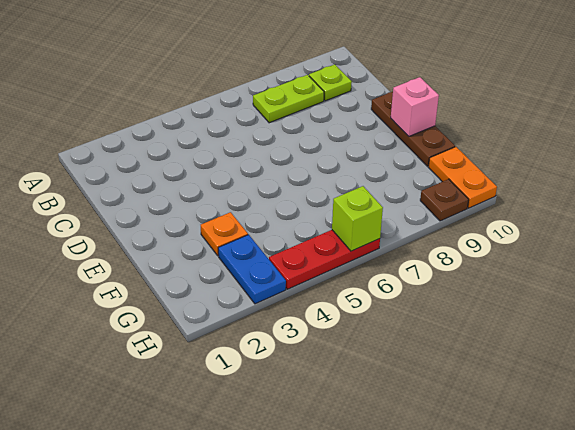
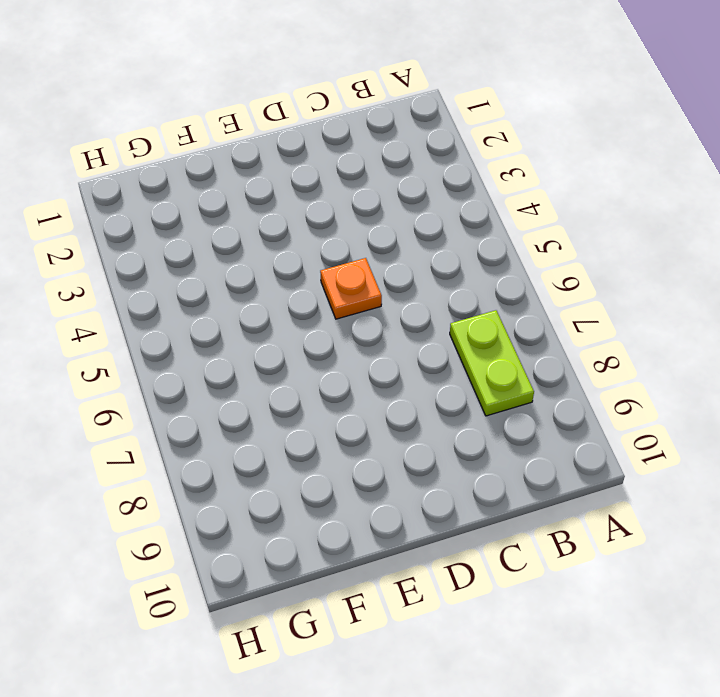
orange 1x1 plate [320,258,382,319] -> orange 1x1 plate moved to [201,212,248,256]
none -> lime 1x1 plate [309,64,352,101]
none -> brown 1x3 plate [371,92,455,166]

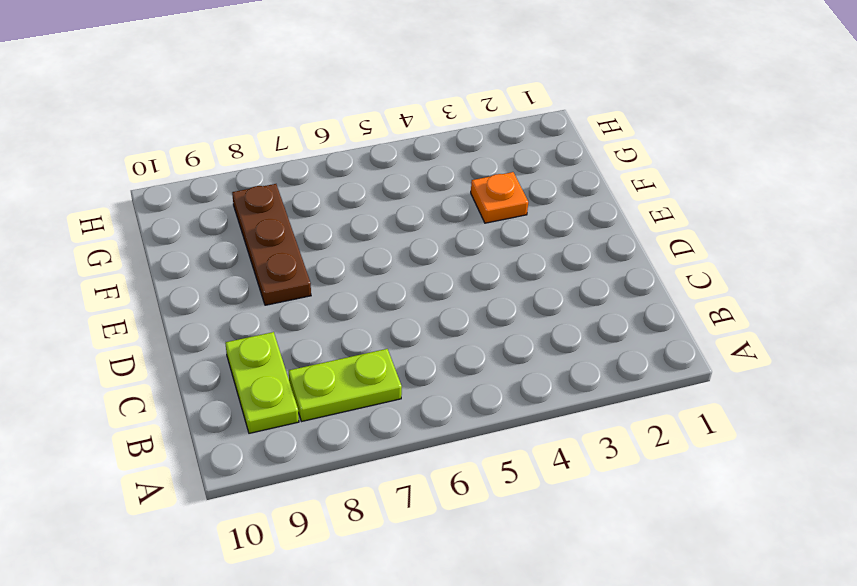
lime 1x2 plate [225,332,299,433] -> lime 1x1 plate [309,64,352,101]
brown 1x3 plate [232,184,311,305] -> brown 1x3 plate moved to [371,92,455,166]
none -> blue 1x2 plate [218,235,286,304]
none -> orange 1x2 plate [428,147,497,208]

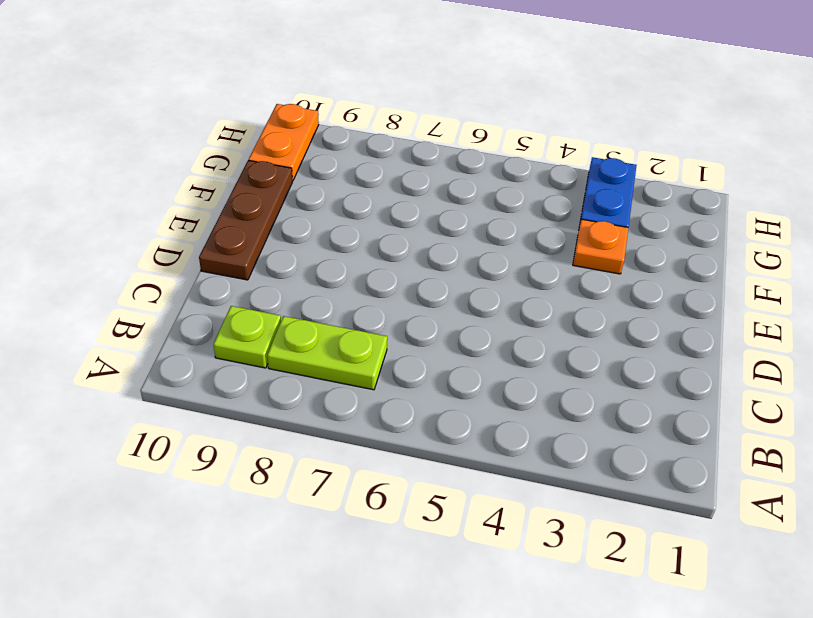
none -> red 1x3 plate [269,230,380,289]
none -> brown 1x1 plate [420,179,469,221]

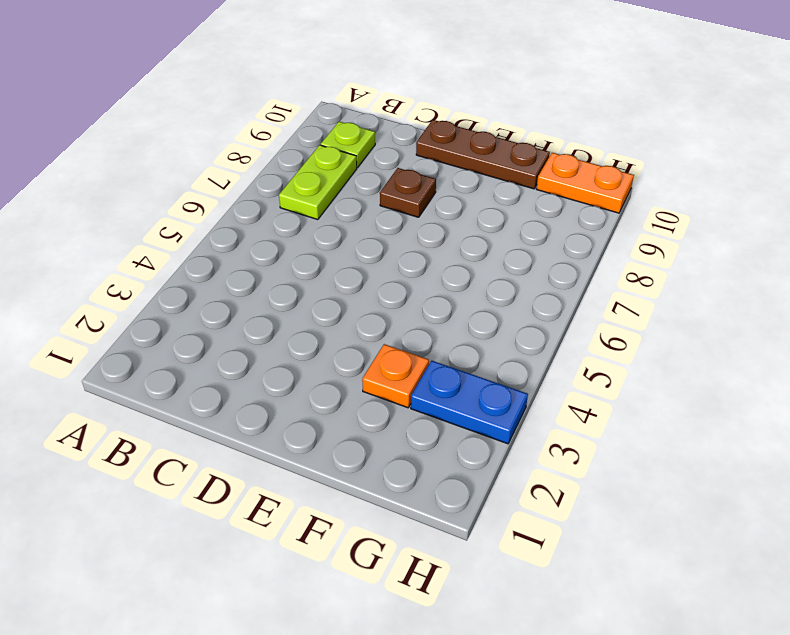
brown 1x1 plate [380,168,436,217] -> brown 1x1 plate moved to [420,179,469,221]
none -> red 1x3 plate [269,230,380,289]
none -> pink 1x1 brick [391,77,439,136]

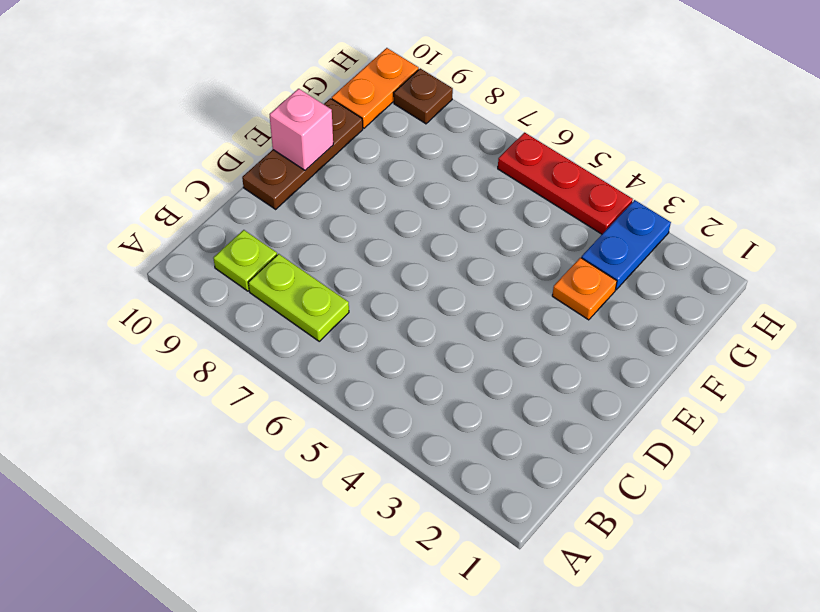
none -> lime 1x1 brick [332,186,383,251]

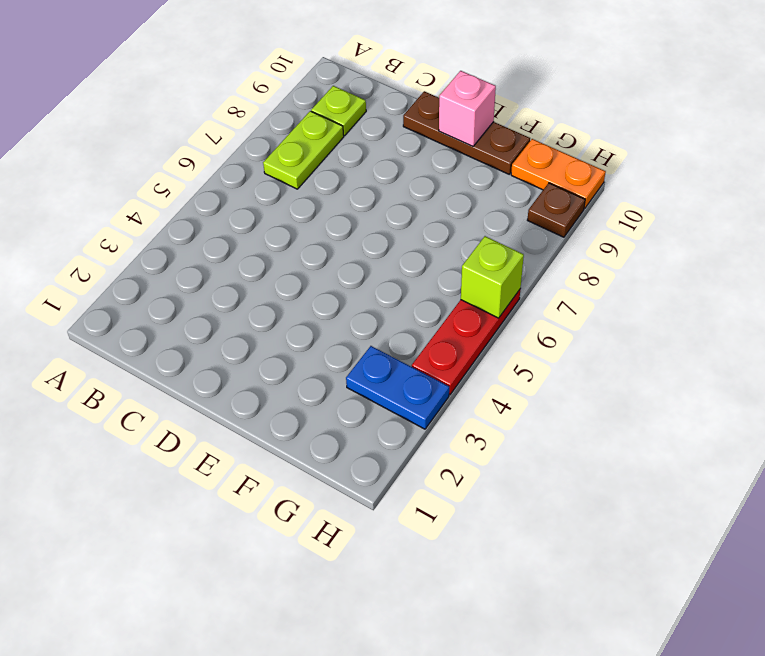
none -> orange 1x1 plate [201,212,248,256]

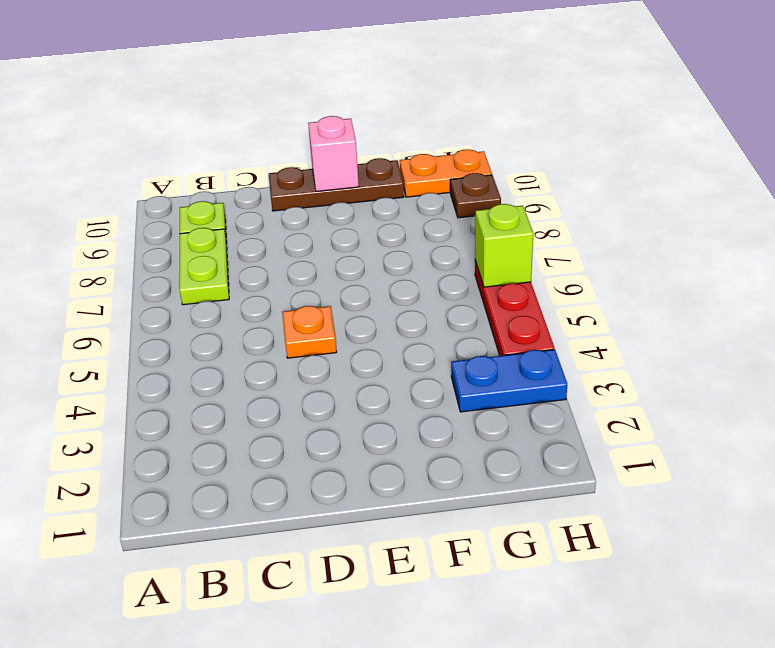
orange 1x1 plate [282,306,337,358] -> orange 1x1 plate moved to [201,212,248,256]

